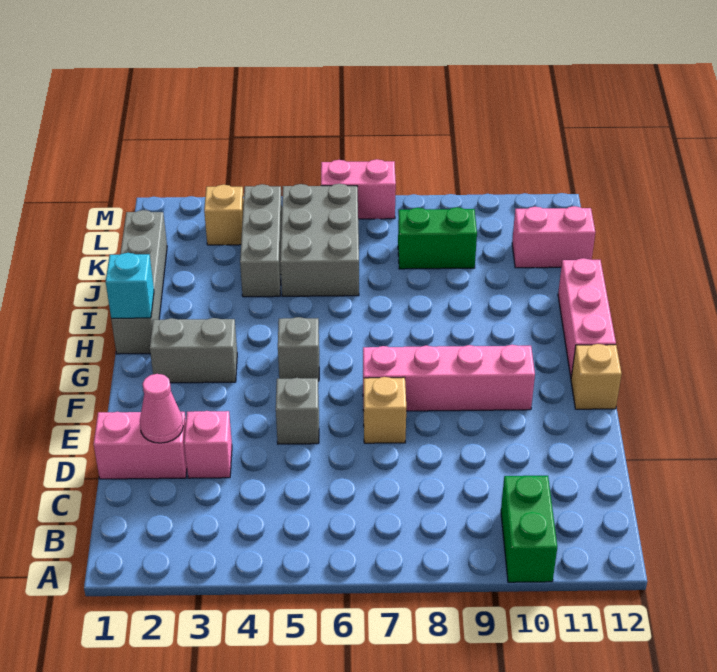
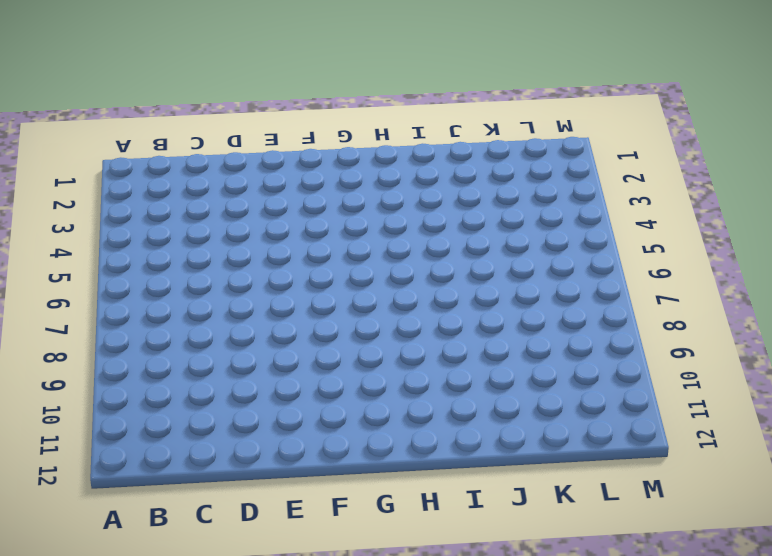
none -> green 1x2 brick [501,476,557,582]
none -> pink 1x2 brick [94,412,187,479]
none -> pink 1x1 brick [184,411,232,478]

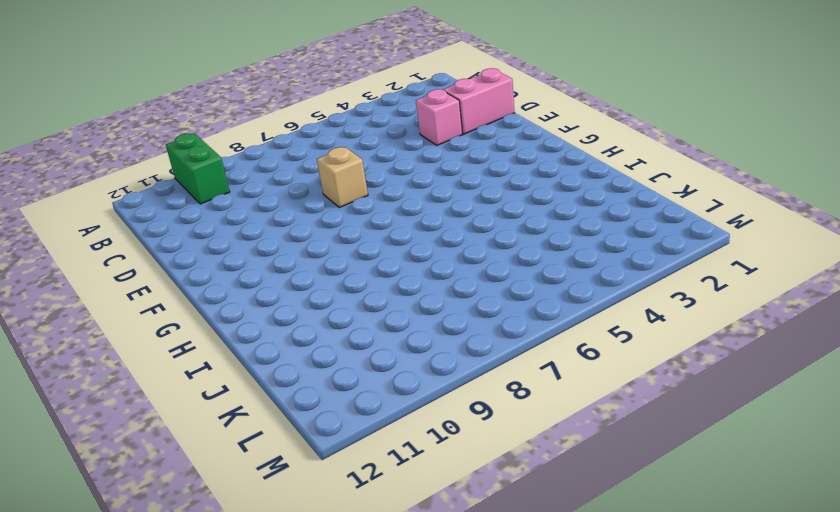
none -> grey 1x1 brick [276,378,319,444]
none -> pink 1x4 brick [363,345,535,411]
none -> tan 1x1 brick [571,344,622,409]

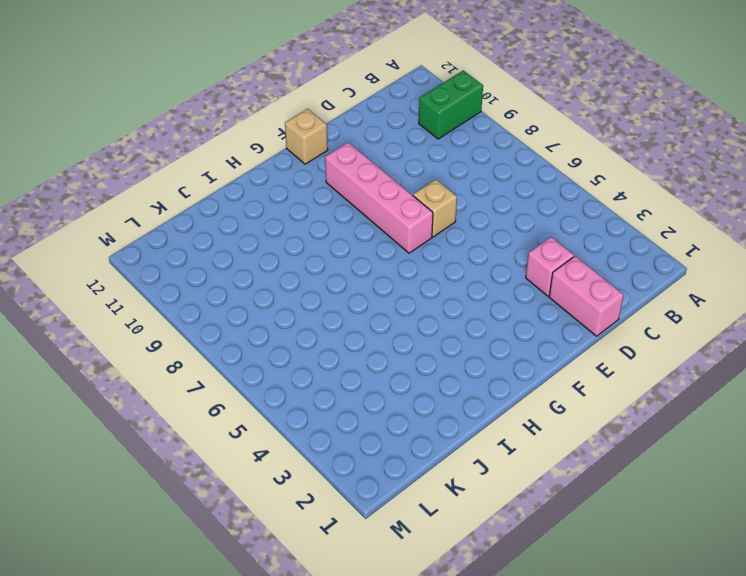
none -> grey 1x1 brick [276,378,319,444]
none -> grey 1x2 brick [150,318,237,383]
none -> grey 1x1 brick [278,317,319,381]

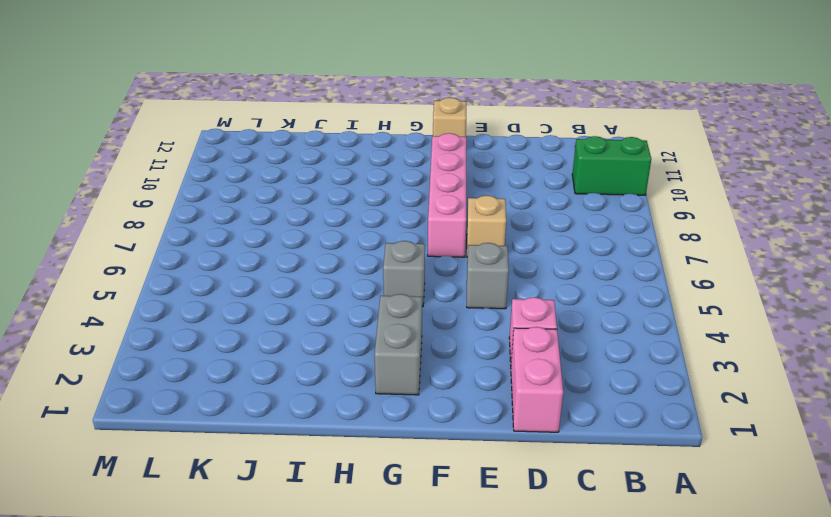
none -> pink 1x3 brick [558,258,616,377]
none -> grey 1x4 brick [111,210,167,354]
none -> grey 1x3 brick [240,184,282,297]

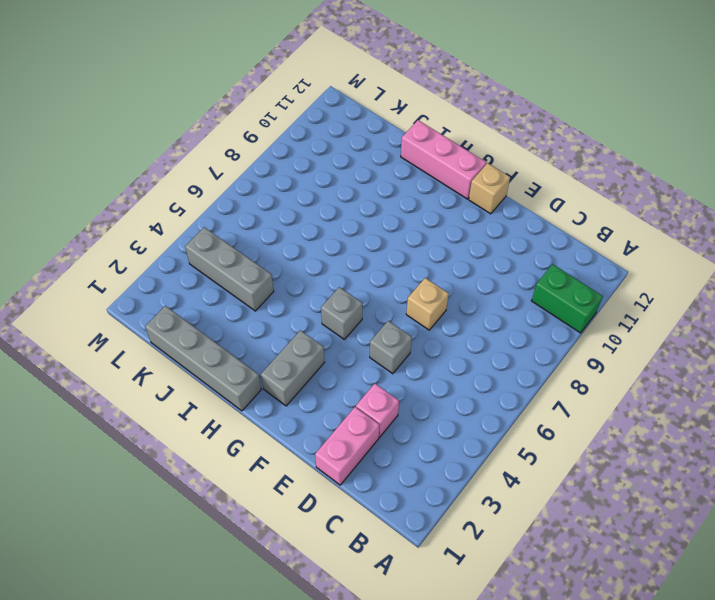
none -> pink 1x4 brick [363,345,535,411]
none -> grey 2x3 brick [280,184,359,296]
none -> green 1x2 brick [398,207,477,269]

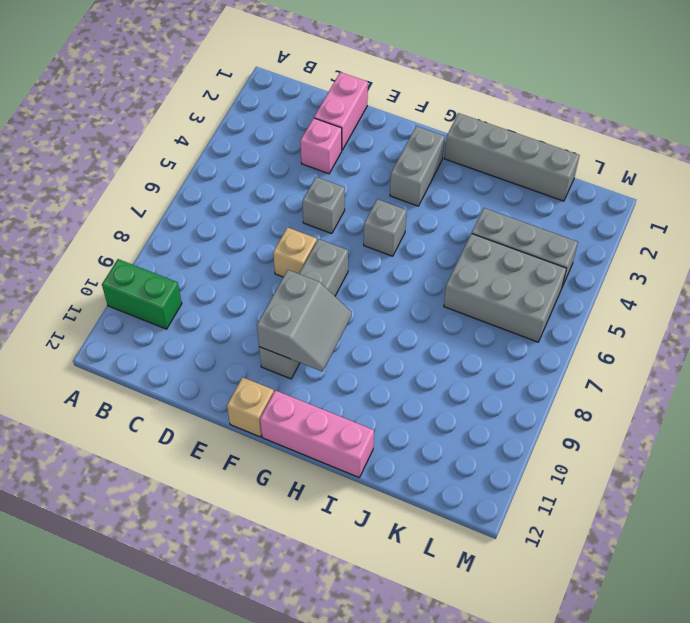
grey 1x4 brick [259,239,348,379] -> pink 1x4 brick [363,345,535,411]
grey 2x2 slope [257,270,352,372] -> none
none -> green 1x2 brick [398,207,477,269]
none -> pink 1x2 brick [512,206,595,268]
none -> tan 1x1 brick [204,185,244,245]

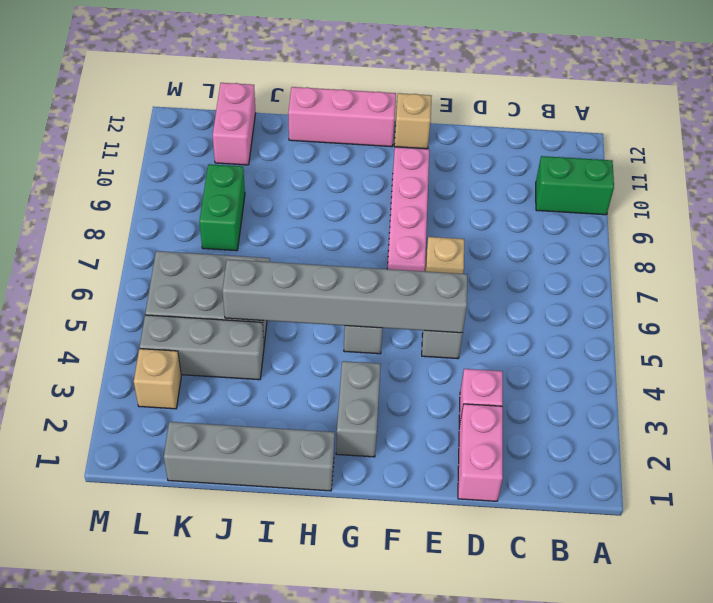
grey 1x6 brick [222,259,467,333] -> none
none -> pink 1x2 brick [321,159,396,219]
none -> pink 1x1 cone [140,374,183,443]
none -> cyan 1x1 brick [106,253,154,319]

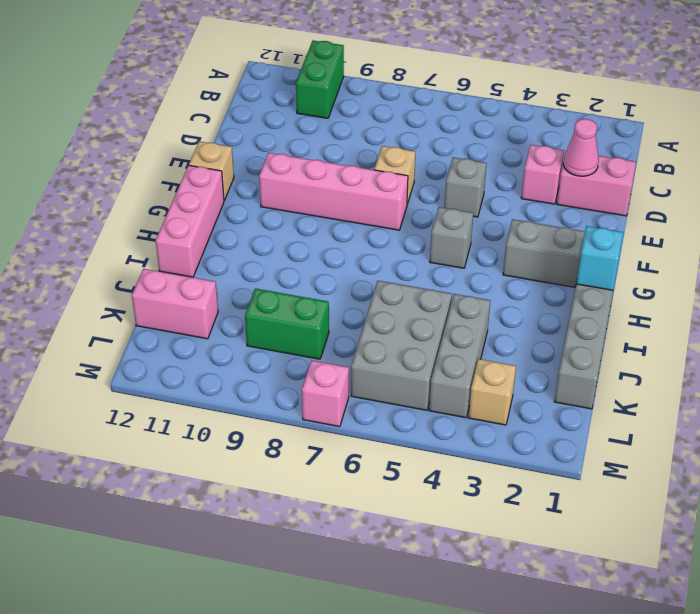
pink 1x1 brick [302,361,349,427] -> pink 1x2 brick [321,159,396,219]

